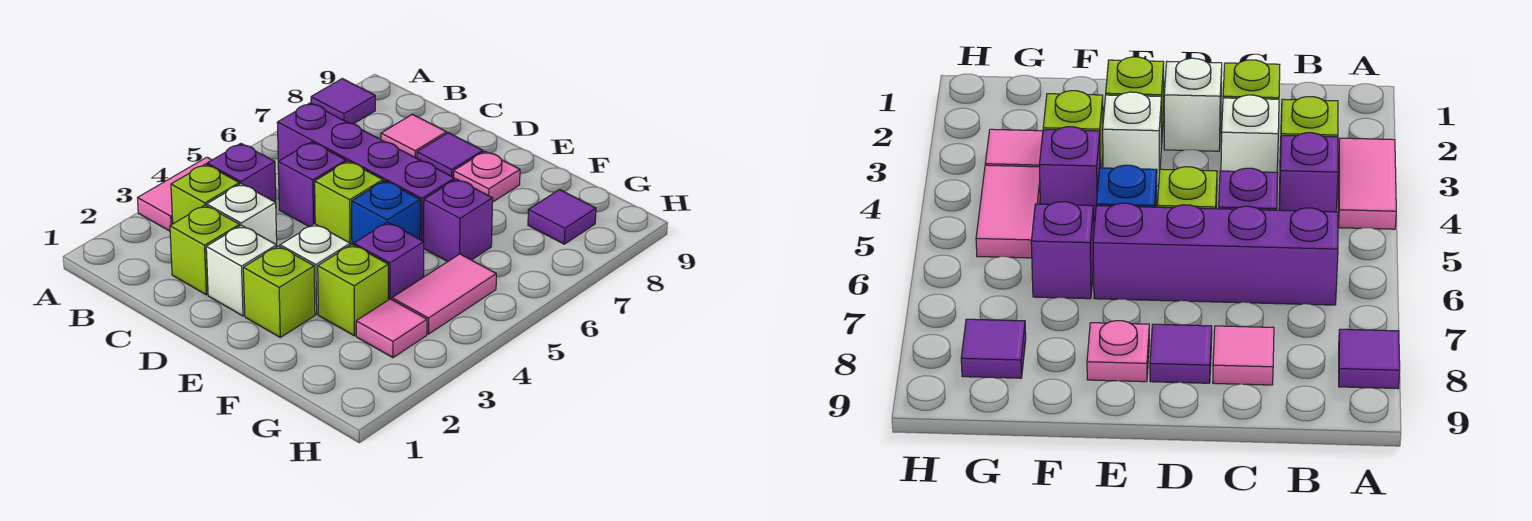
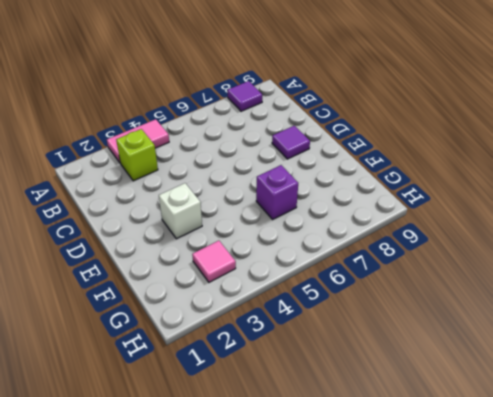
none -> purple 1x1 brick [207,143,276,203]
none -> purple 1x4 brick [277,103,455,241]
none -> lime 1x1 brick [170,205,240,295]

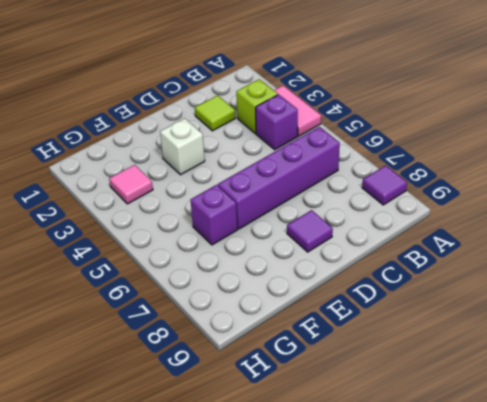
lime 1x1 tile [195,95,235,131] -> lime 1x1 brick [170,205,240,295]
none -> white 1x1 brick [207,184,277,245]
none -> purple 1x1 brick [278,142,346,227]
none -> pink 1x1 tile [381,114,447,158]

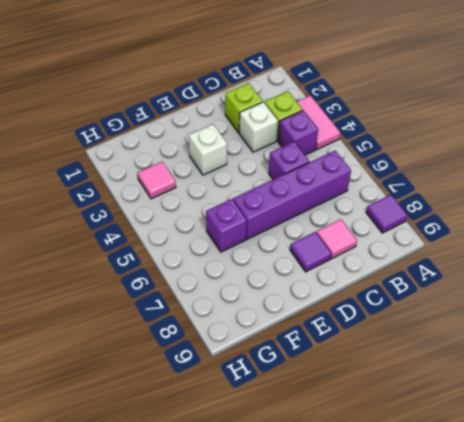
none -> white 1x1 brick [206,225,277,316]
none -> lime 1x1 brick [315,161,383,245]
none -> lime 1x1 brick [243,246,315,337]

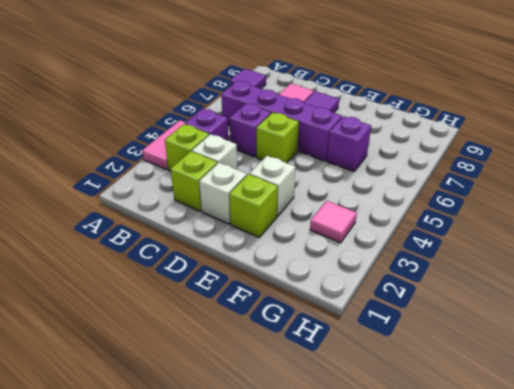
none -> blue 1x1 brick [352,181,420,245]
none -> pink 1x1 plate [453,151,520,202]
none -> lime 1x1 brick [318,244,388,336]

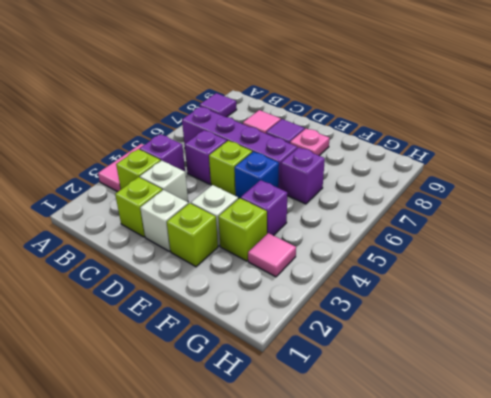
none -> pink 1x2 tile [392,254,496,334]
none -> purple 1x1 tile [528,190,596,244]

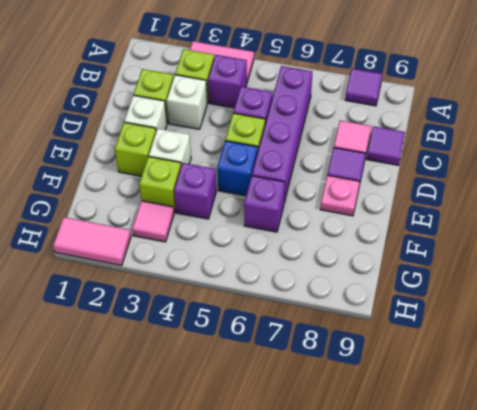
purple 1x1 tile [367,126,405,165] -> purple 1x1 tile moved to [528,190,596,244]
pink 1x2 tile [53,217,131,266] -> pink 1x2 tile moved to [392,254,496,334]

